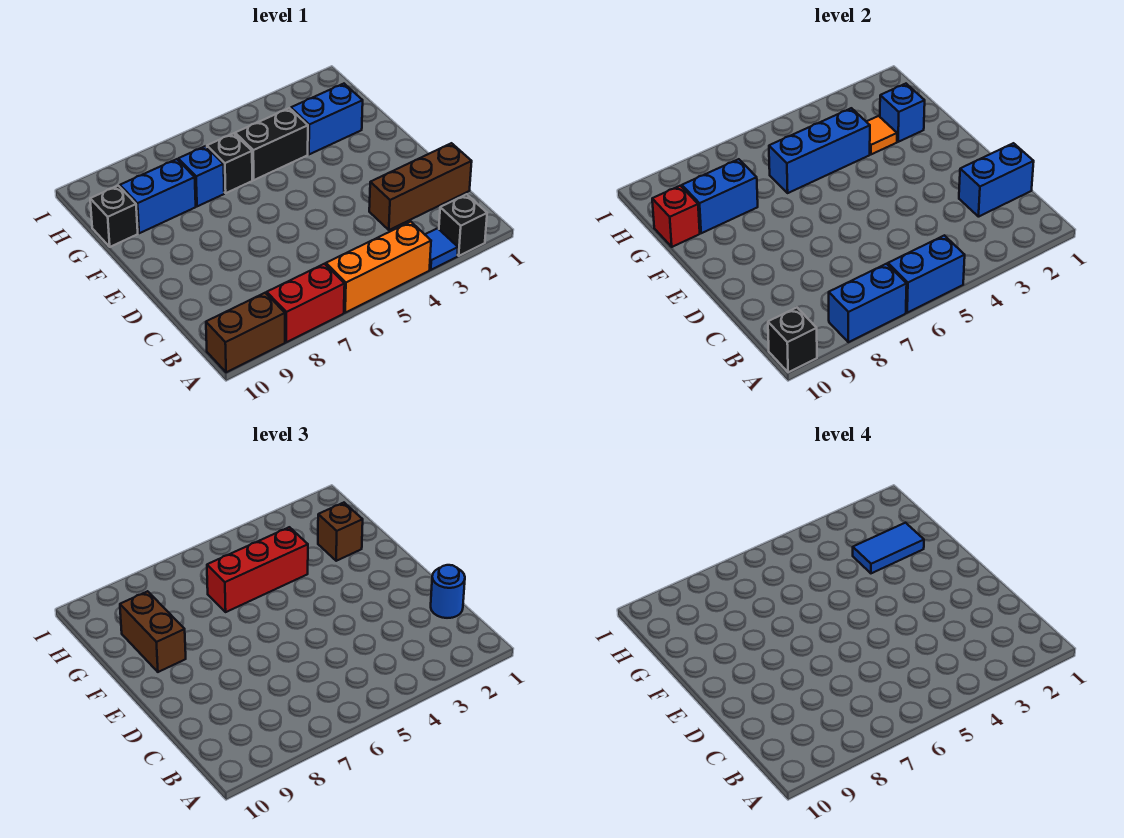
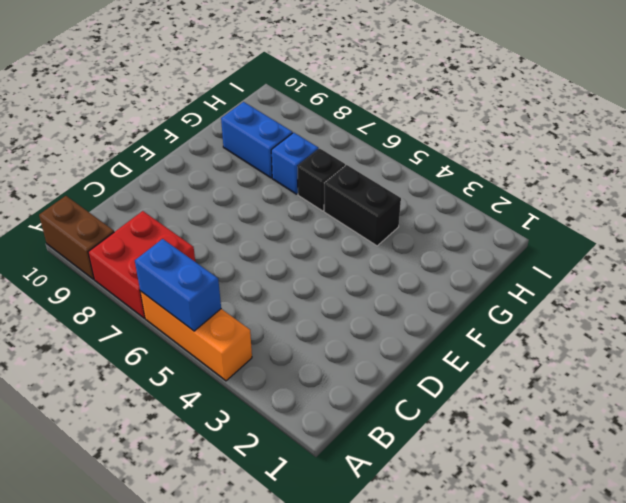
red 2x2 brick [88,211,195,318] -> red 1x2 brick [267,264,345,342]
none -> black 1x1 brick [439,194,487,256]
none -> blue 1x1 tile [425,228,458,270]
none -> brown 1x3 brick [369,143,472,230]

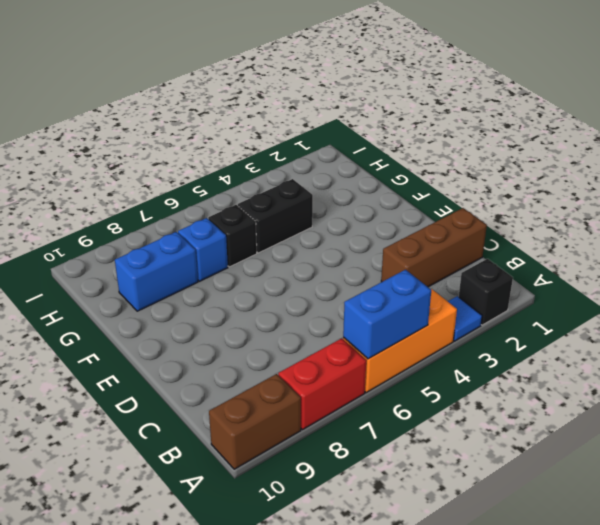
none -> blue 1x2 brick [291,84,363,154]
none -> black 1x1 brick [90,186,138,247]
none -> blue 1x2 brick [829,264,907,342]

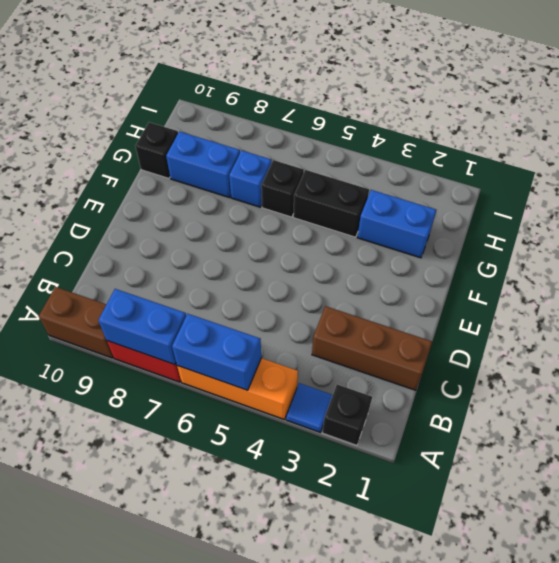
none -> black 1x1 brick [768,307,817,372]
none -> blue 1x2 brick [959,143,1034,217]
none -> blue 1x1 brick [880,84,925,142]

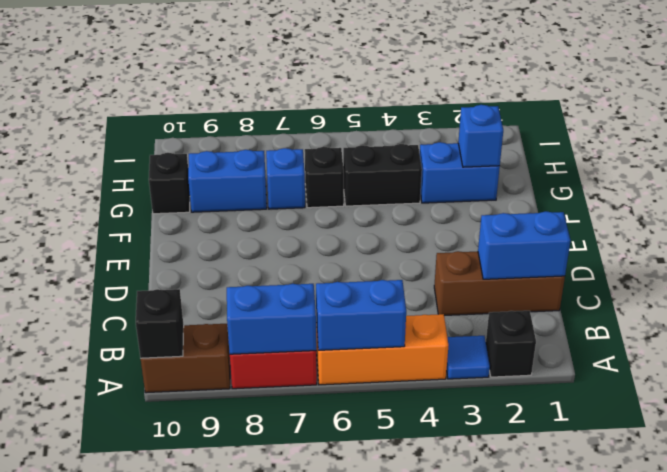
none -> orange 1x1 tile [866,116,897,154]
none -> blue 1x3 brick [769,108,870,193]
none -> blue 1x2 brick [682,159,758,233]

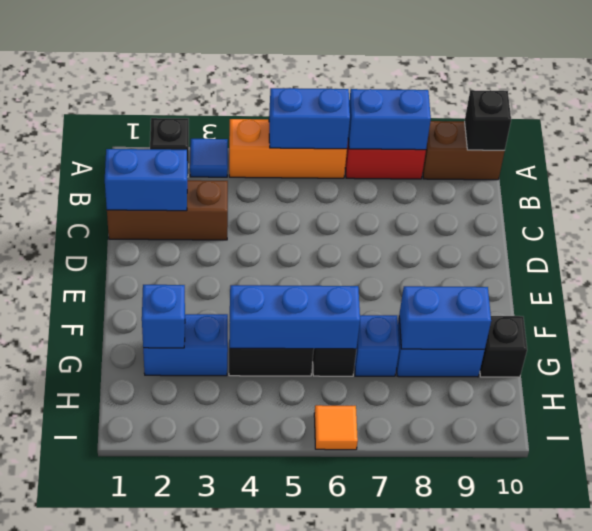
orange 1x1 tile [314,405,358,450] -> orange 1x1 tile moved to [866,116,897,154]
none -> red 1x1 brick [652,186,700,247]
none -> blue 1x1 round brick [431,565,465,618]
none -> brown 1x2 brick [120,591,186,672]

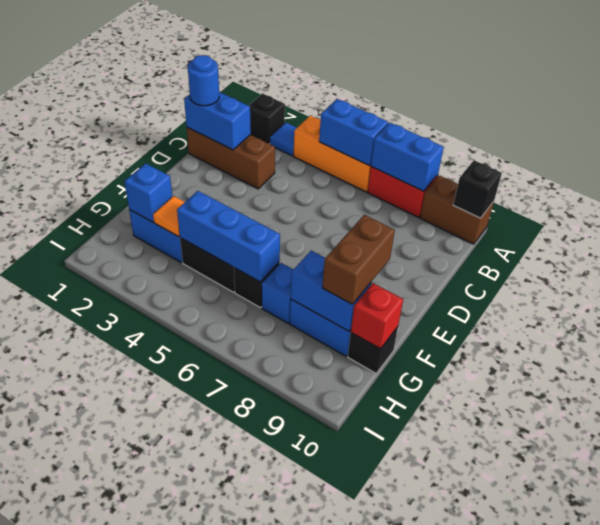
none -> brown 1x1 brick [318,503,363,561]
none -> red 1x3 brick [207,527,308,612]
none -> blue 1x2 tile [853,523,924,573]

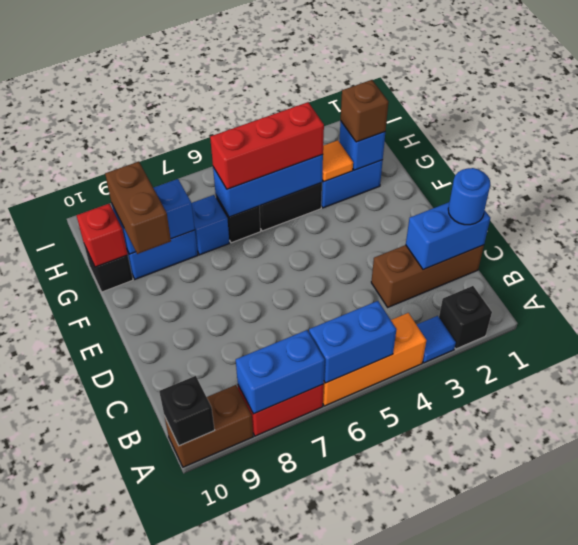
none -> blue 1x2 tile [853,523,924,573]

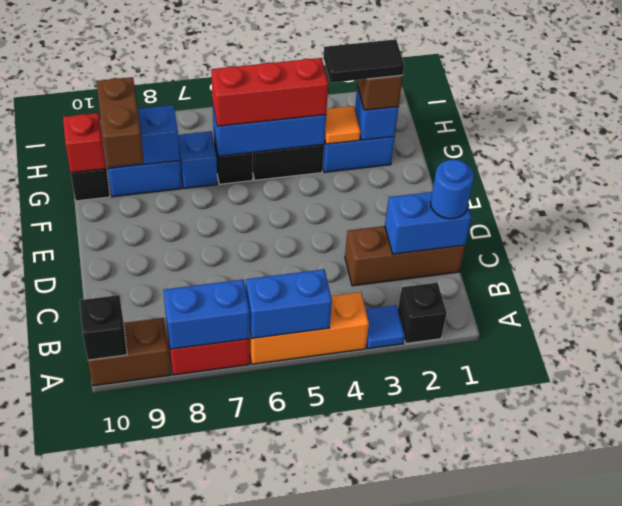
black 1x2 tile [324,39,404,83] -> blue 1x2 tile [853,523,924,573]

